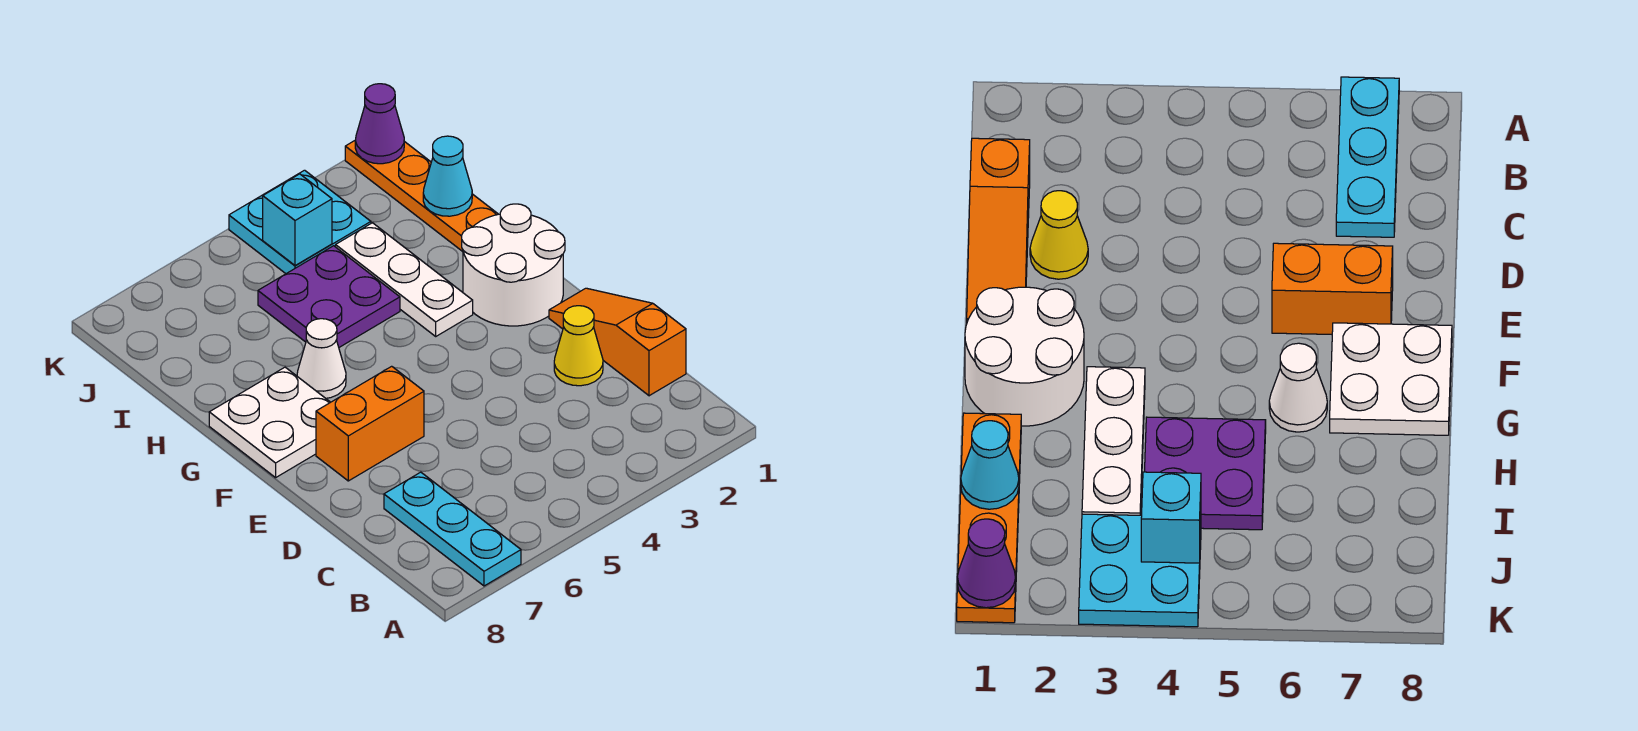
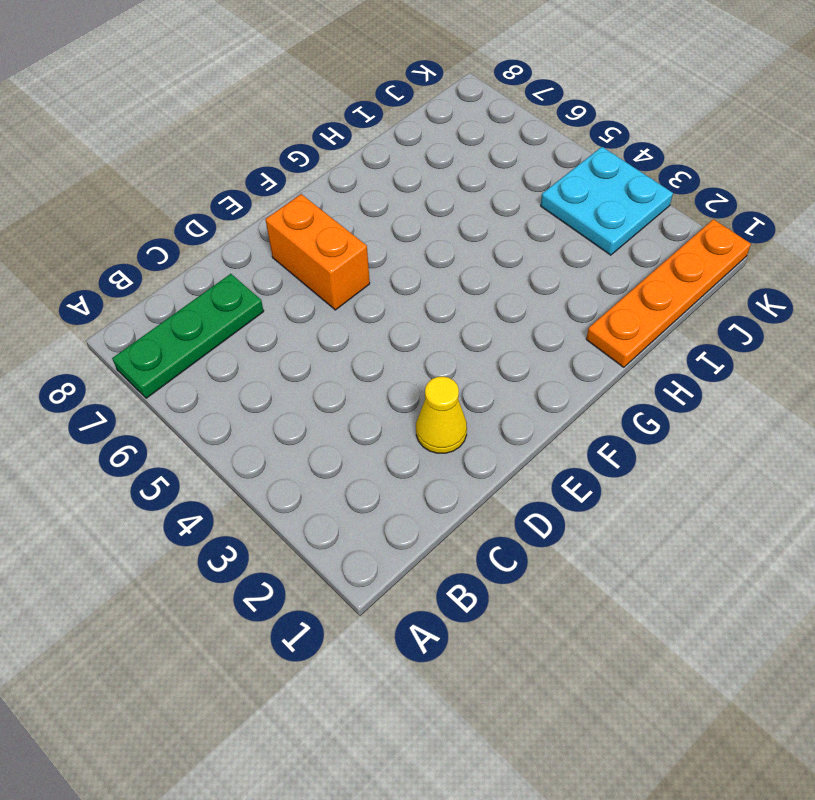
green 1x3 plate [112,274,264,398] -> cyan 1x3 plate [384,472,521,586]
none -> orange 1x3 slope [549,288,686,396]
none -> white 2x2 round brick [462,204,565,326]
none -> white 2x2 plate [209,367,330,478]

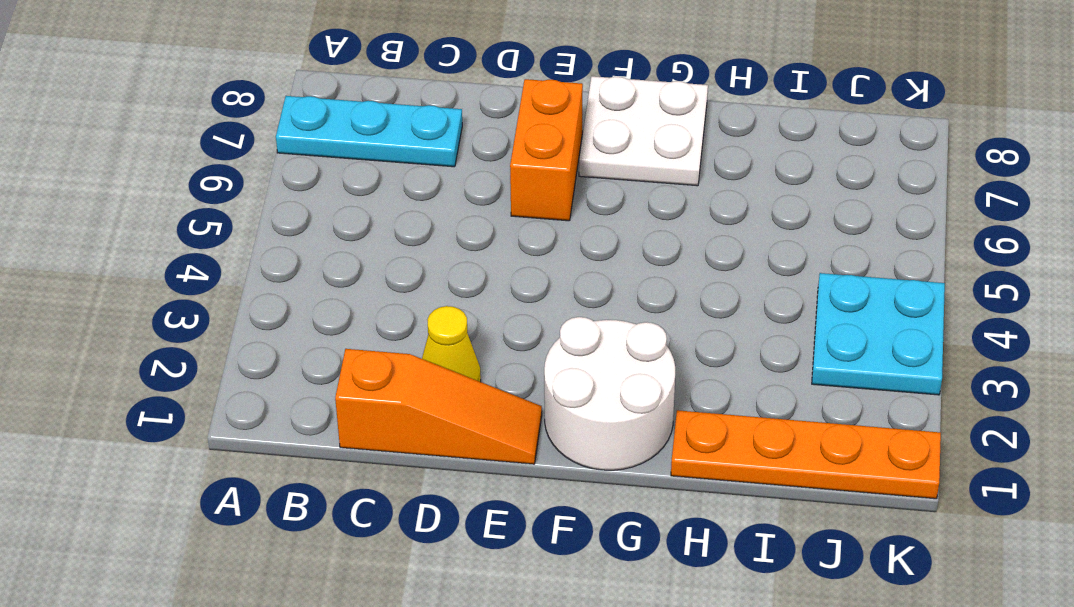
none -> white 1x3 plate [336,223,473,336]
none -> white 1x1 cone [297,319,346,398]
none -> purple 2x2 plate [258,246,400,347]

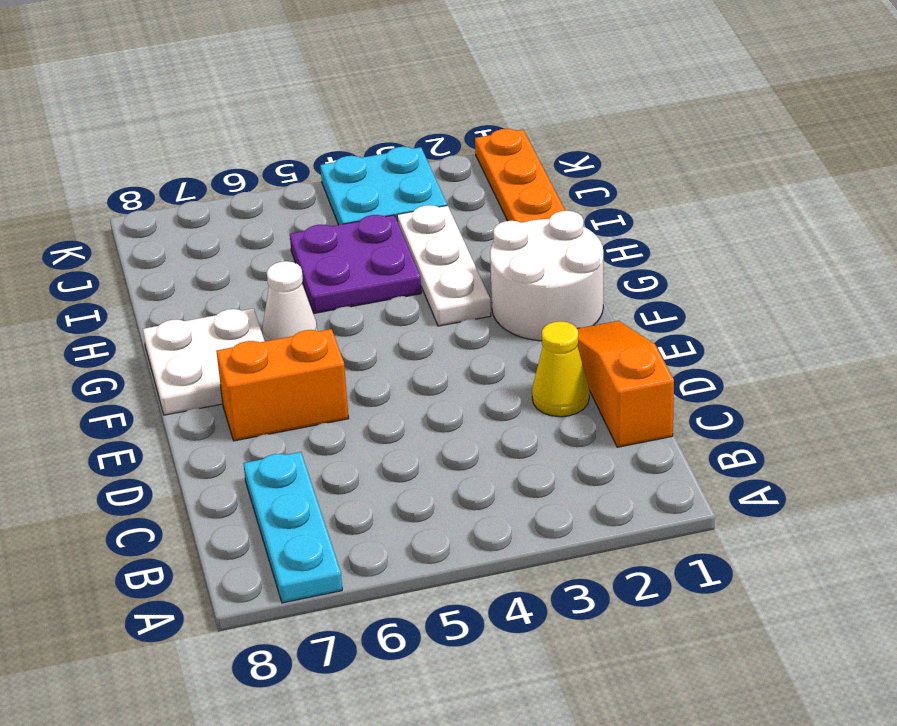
none -> cyan 1x1 cone [423,136,472,216]
none -> cyan 1x1 brick [263,174,332,266]
none -> purple 1x1 cone [355,84,404,164]

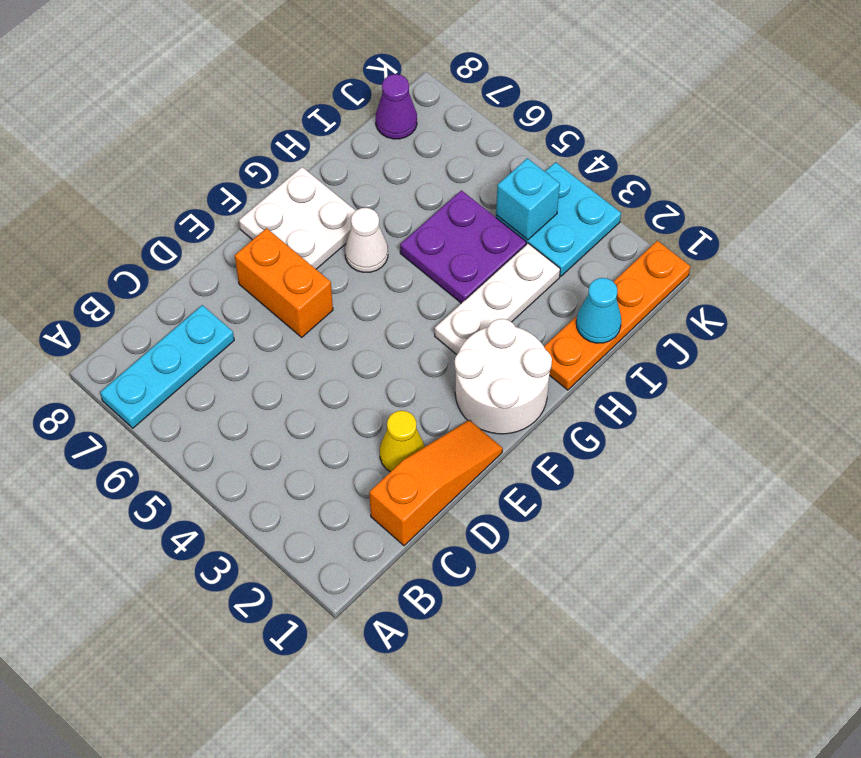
purple 1x1 cone [376,74,417,139] -> purple 1x1 cone moved to [355,84,404,164]

